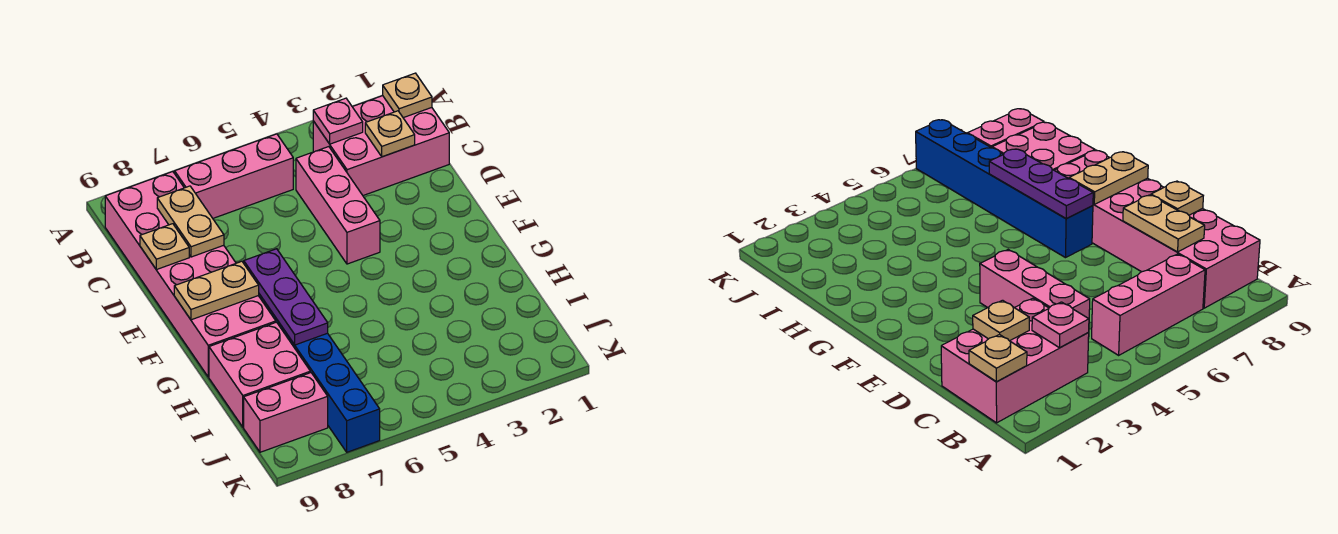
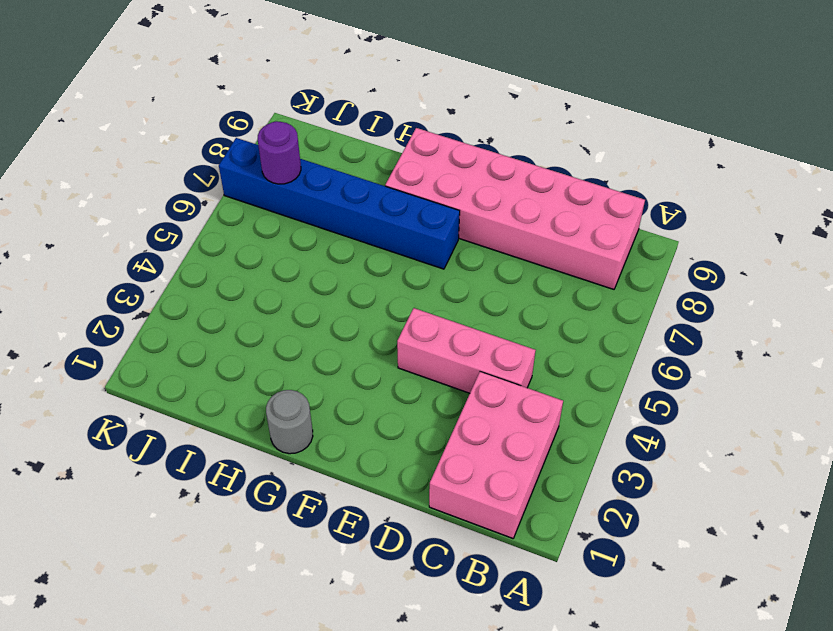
grey 1x1 round brick [266,390,313,454] -> none
purple 1x1 round brick [258,121,301,184] -> none
none -> pink 1x3 brick [175,134,293,218]
none -> pink 2x2 brick [209,322,310,427]
none -> pink 1x2 brick [244,373,328,452]

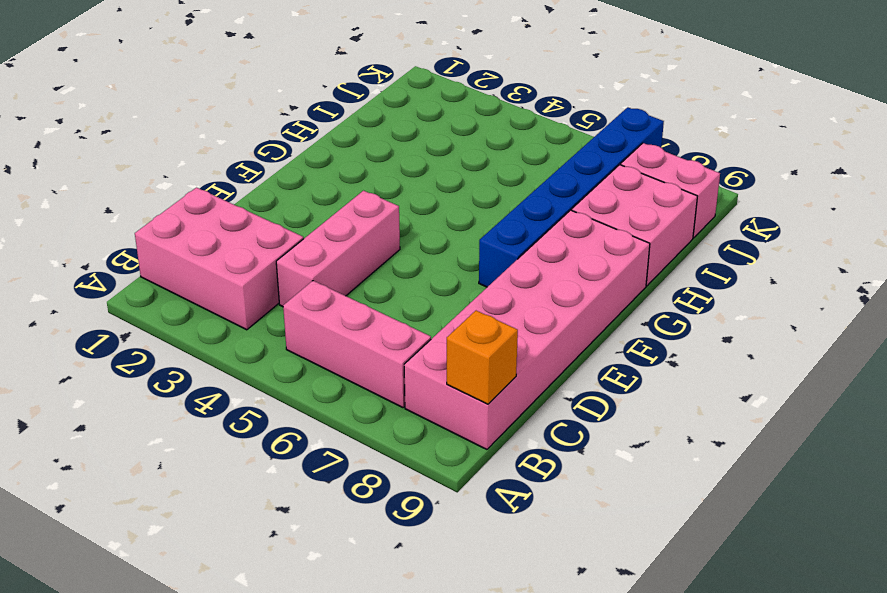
orange 1x1 brick [447,311,518,404] -> none
none -> tan 1x1 plate [383,73,432,118]
none -> pink 1x1 plate [313,98,363,144]
none -> tan 1x1 plate [365,111,415,157]

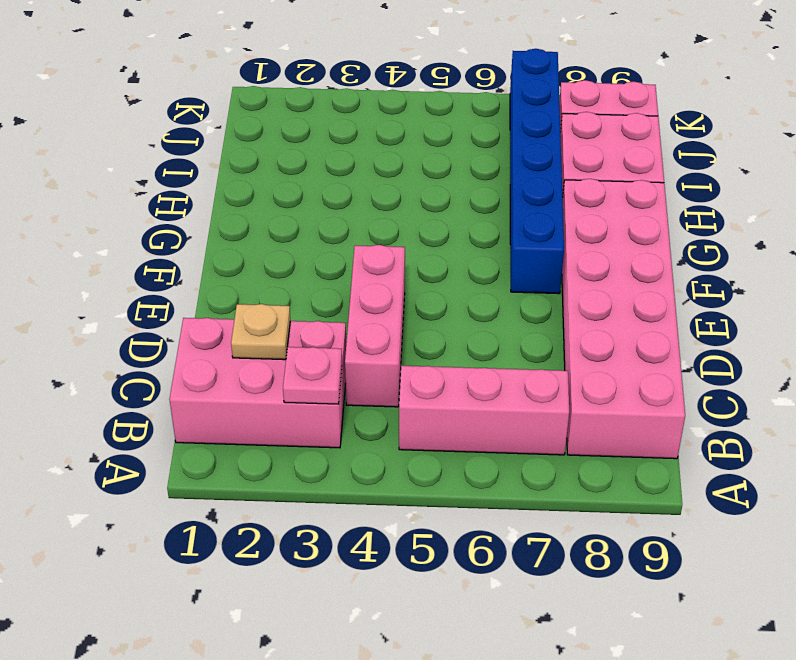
none -> tan 1x1 plate [383,73,432,118]
none -> tan 1x2 plate [157,186,224,257]
none -> tan 1x1 plate [140,224,189,270]

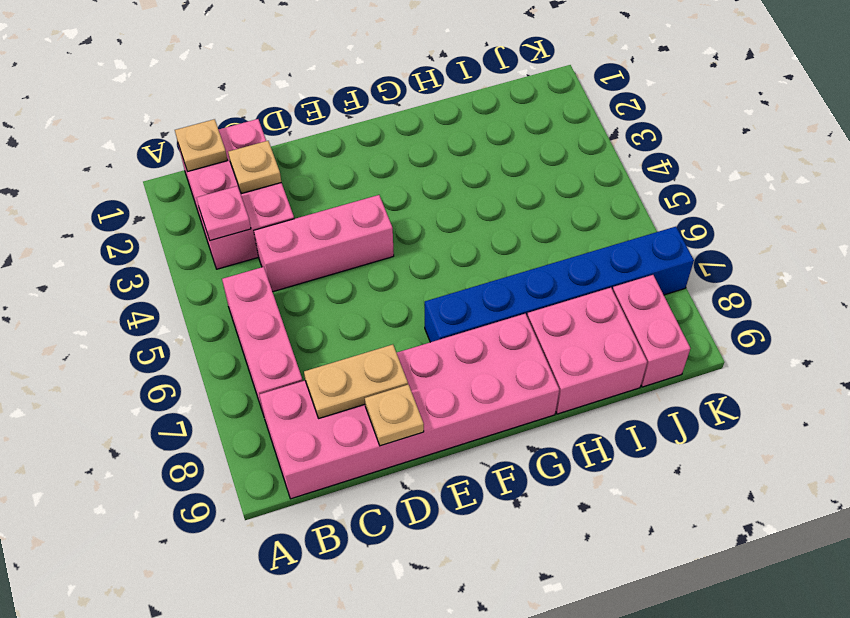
none -> purple 1x3 plate [244,249,328,345]
none -> tan 1x2 plate [174,261,259,320]

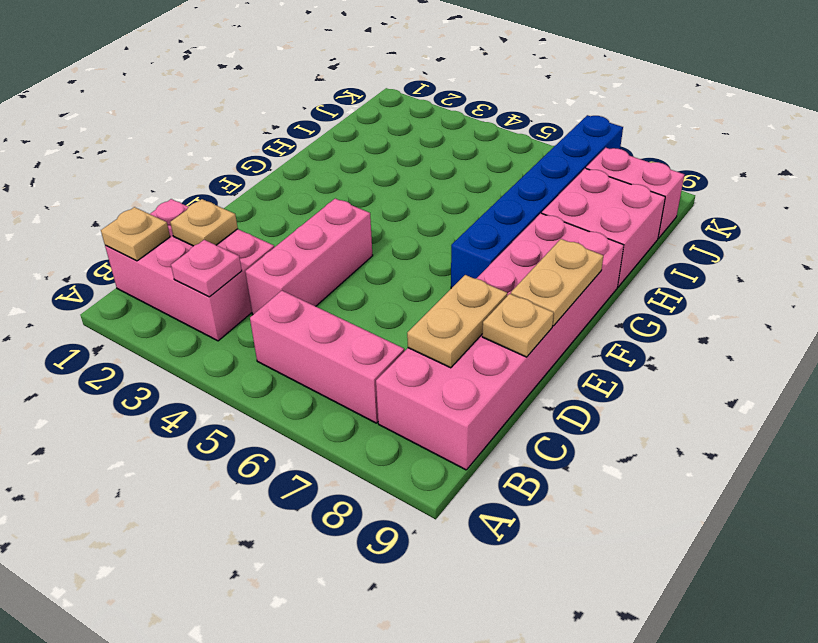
tan 1x2 plate [511,239,603,326] -> tan 1x2 plate turned to [174,261,259,320]
none -> purple 1x3 plate [244,249,328,345]

